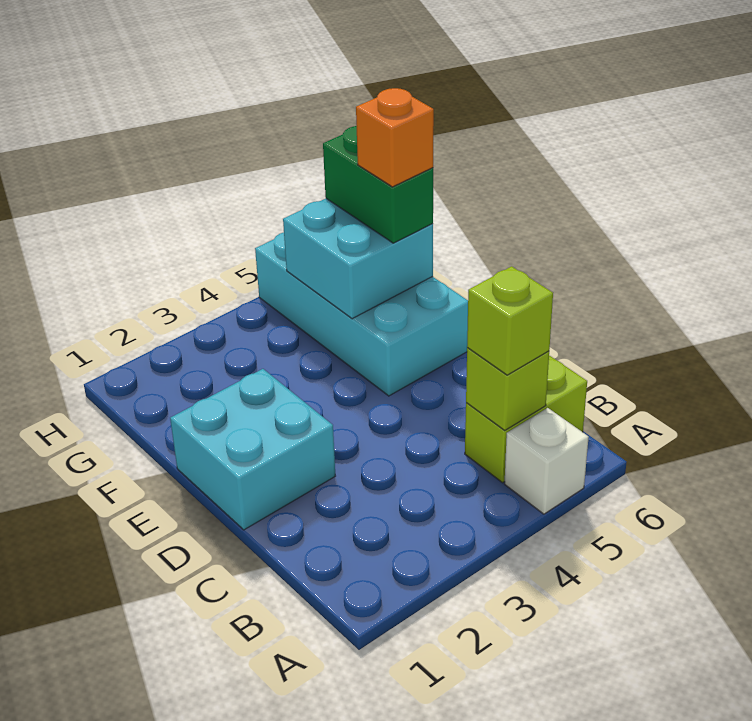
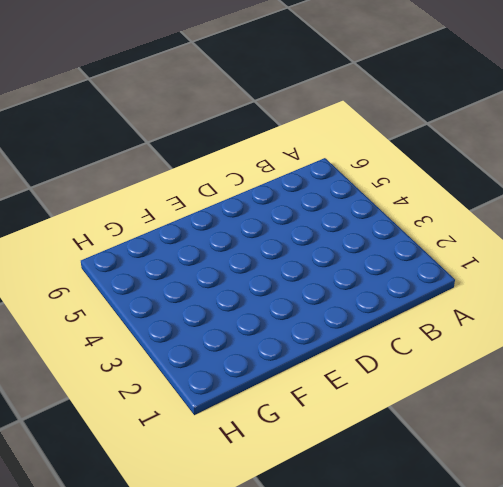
none -> white 1x1 brick [504,408,589,514]
none -> lime 1x2 brick [465,355,587,483]

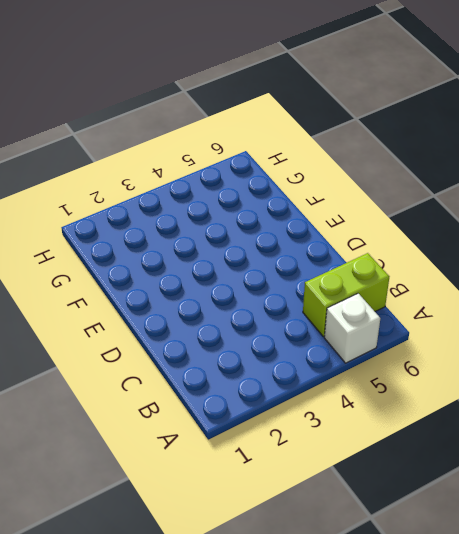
none -> cyan 2x2 brick [170,369,335,530]
none -> cyan 2x4 brick [255,232,468,396]

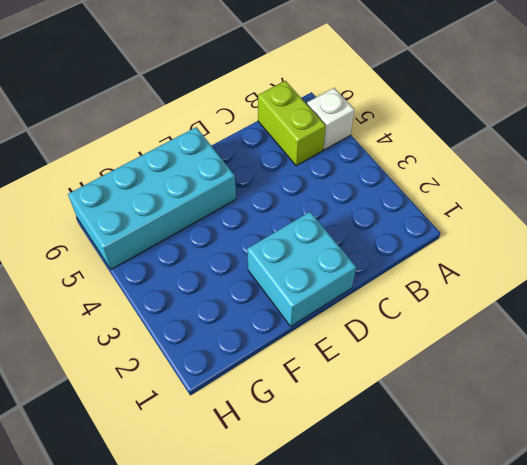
none -> lime 1x1 brick [466,348,549,430]
none -> cyan 2x2 brick [283,199,433,319]

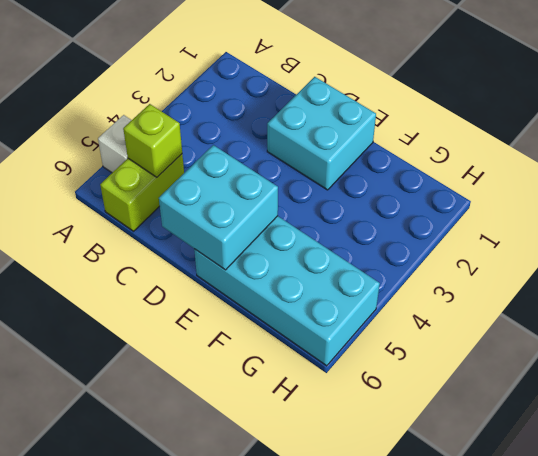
cyan 2x2 brick [159,145,278,270] -> cyan 2x2 brick moved to [283,199,433,319]
none -> lime 1x1 brick [467,266,553,375]
none -> green 1x2 brick [323,126,433,243]

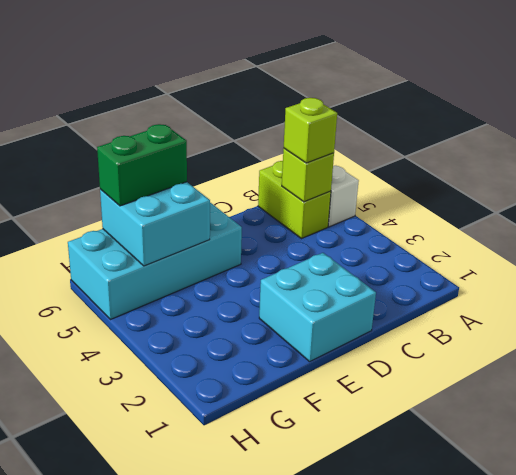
none -> orange 1x1 brick [356,88,434,187]

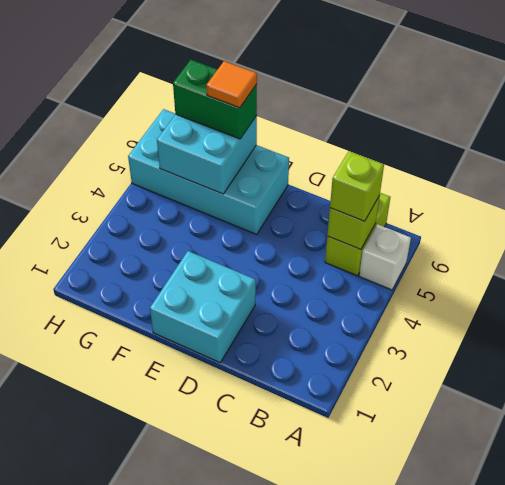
orange 1x1 tile [206,61,257,108] -> orange 1x1 brick [356,88,434,187]

